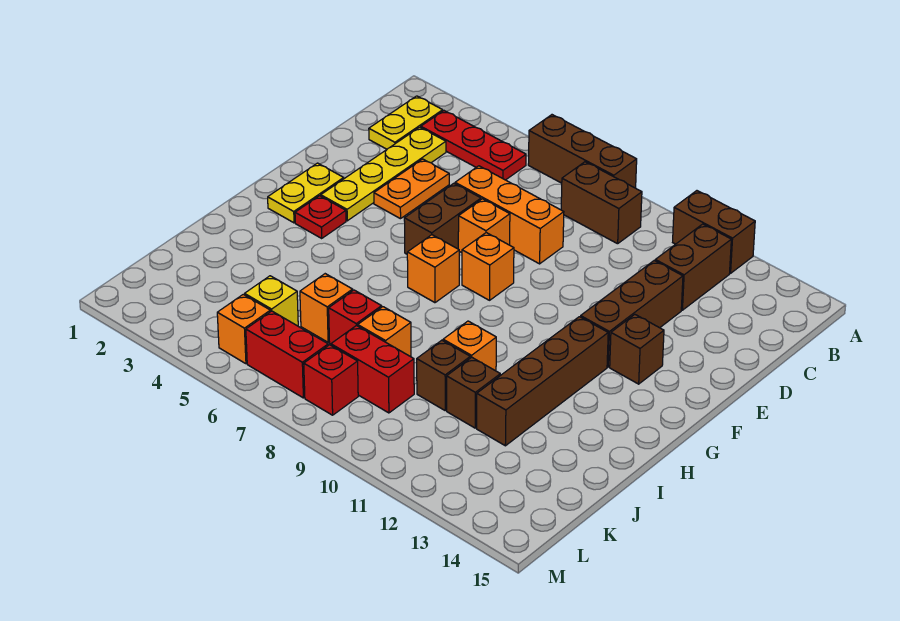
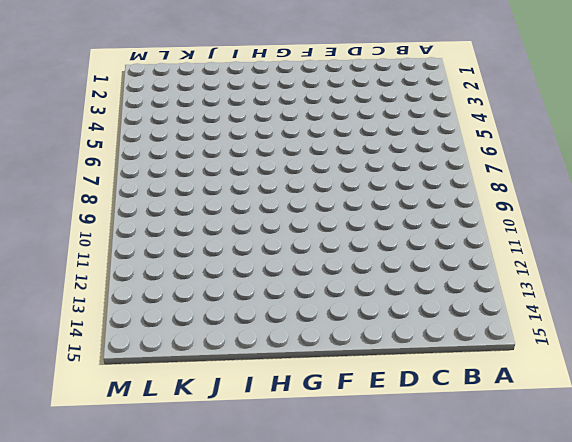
none -> brown 1x3 brick [528,115,637,188]
none -> brown 1x2 brick [673,191,755,273]
none -> yellow 1x2 plate [369,96,443,149]

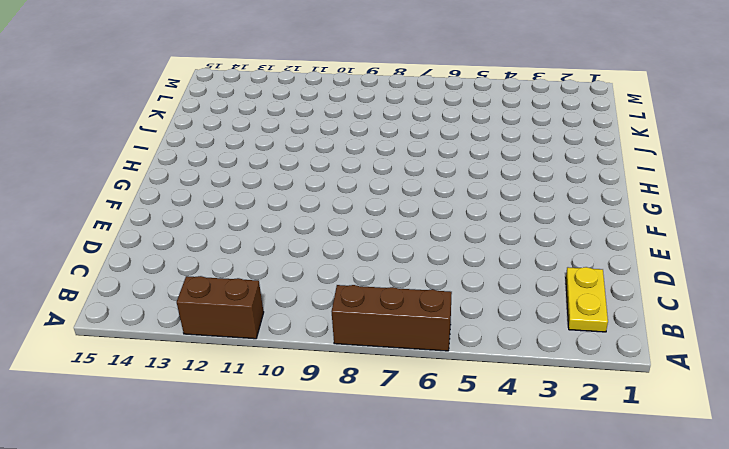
none -> red 1x3 plate [421,111,526,180]
none -> brown 1x2 brick [561,162,642,244]
none -> brown 1x2 brick [655,224,731,310]

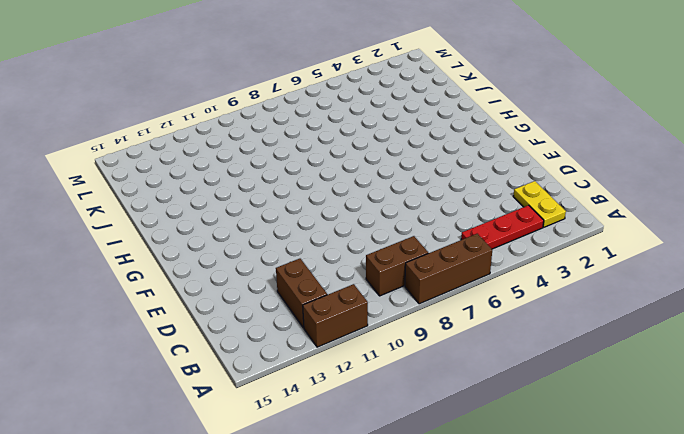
none -> yellow 1x4 plate [321,127,446,221]
none -> orange 1x2 plate [374,159,449,219]
none -> orange 1x3 brick [455,166,564,264]

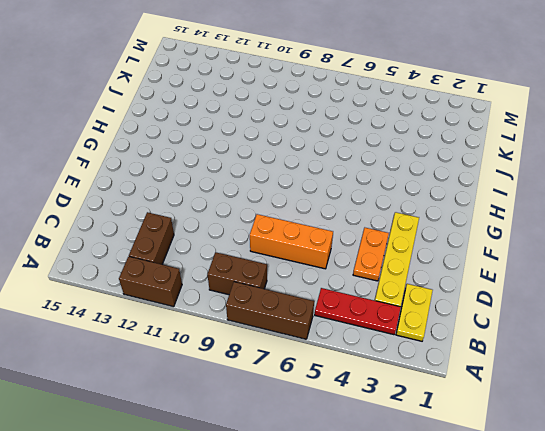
none -> brown 1x3 brick [581,260,683,367]
none -> brown 1x2 brick [404,183,481,254]
none -> orange 1x1 brick [458,199,510,253]

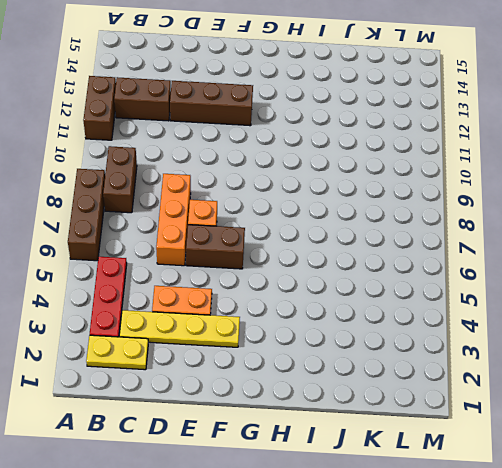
none -> yellow 1x2 plate [268,163,344,223]
none -> orange 1x1 brick [462,233,514,300]
none -> brown 1x1 brick [610,315,664,384]

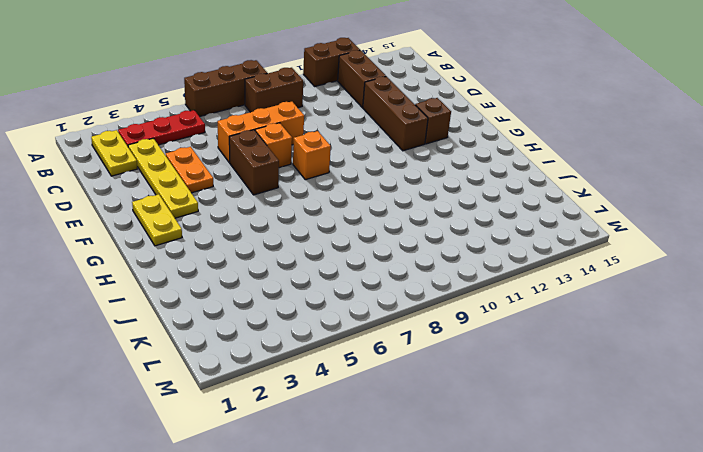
none -> red 1x1 plate [295,196,346,238]
none -> orange 1x1 brick [407,235,459,303]
none -> brown 1x4 brick [477,317,608,446]

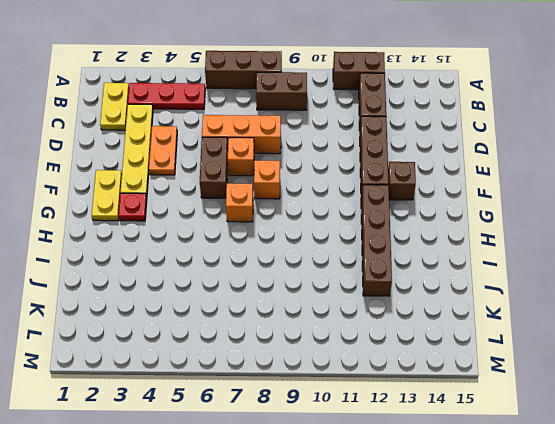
none -> orange 1x1 brick [443,321,496,371]
none -> orange 1x1 brick [300,274,353,342]
none -> red 1x1 brick [329,290,382,344]

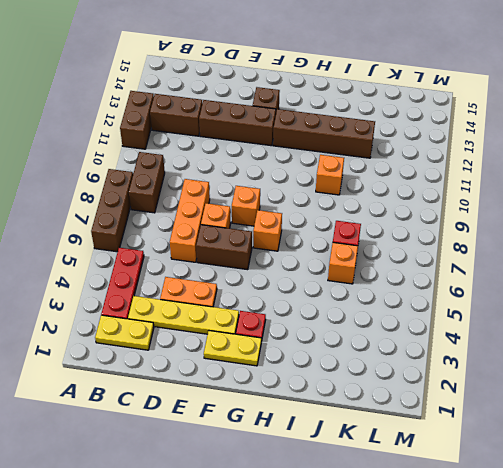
none -> orange 1x1 brick [358,307,411,357]
none -> brown 1x1 brick [417,340,470,410]
none -> brown 1x1 brick [447,357,500,428]

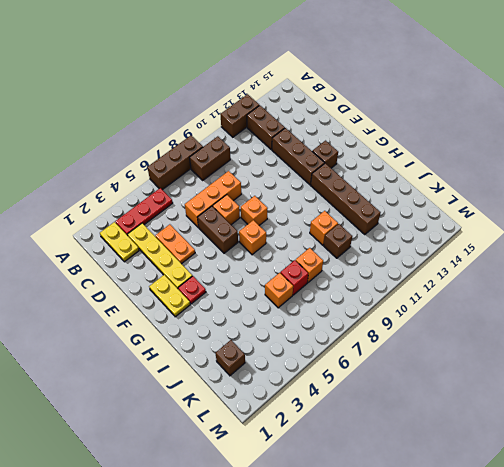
brown 1x1 brick [216,340,245,376] -> brown 1x1 brick moved to [447,357,500,428]
none -> yellow 1x1 brick [245,276,298,326]
none -> red 1x2 brick [331,326,414,413]
none -> orange 1x1 brick [217,294,270,364]

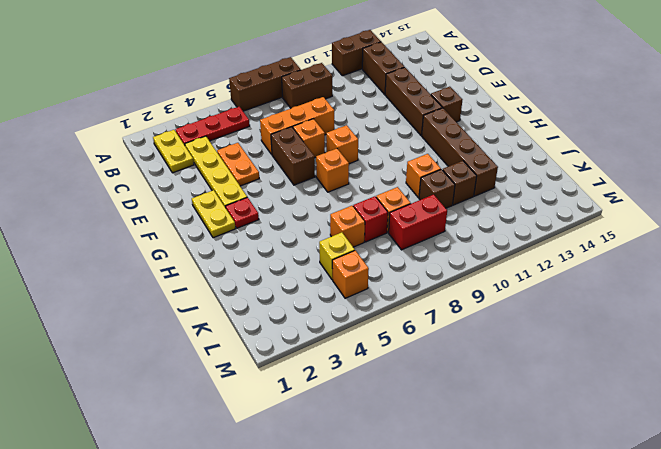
none -> red 1x2 brick [246,311,328,398]
none -> red 1x1 brick [304,345,358,415]

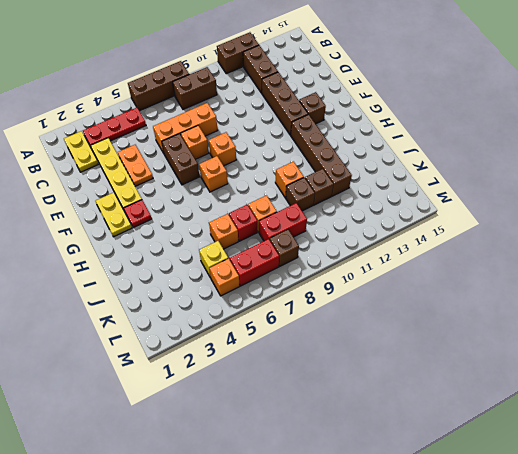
brown 1x1 brick [270,230,299,266] -> red 1x1 brick [304,345,358,415]

